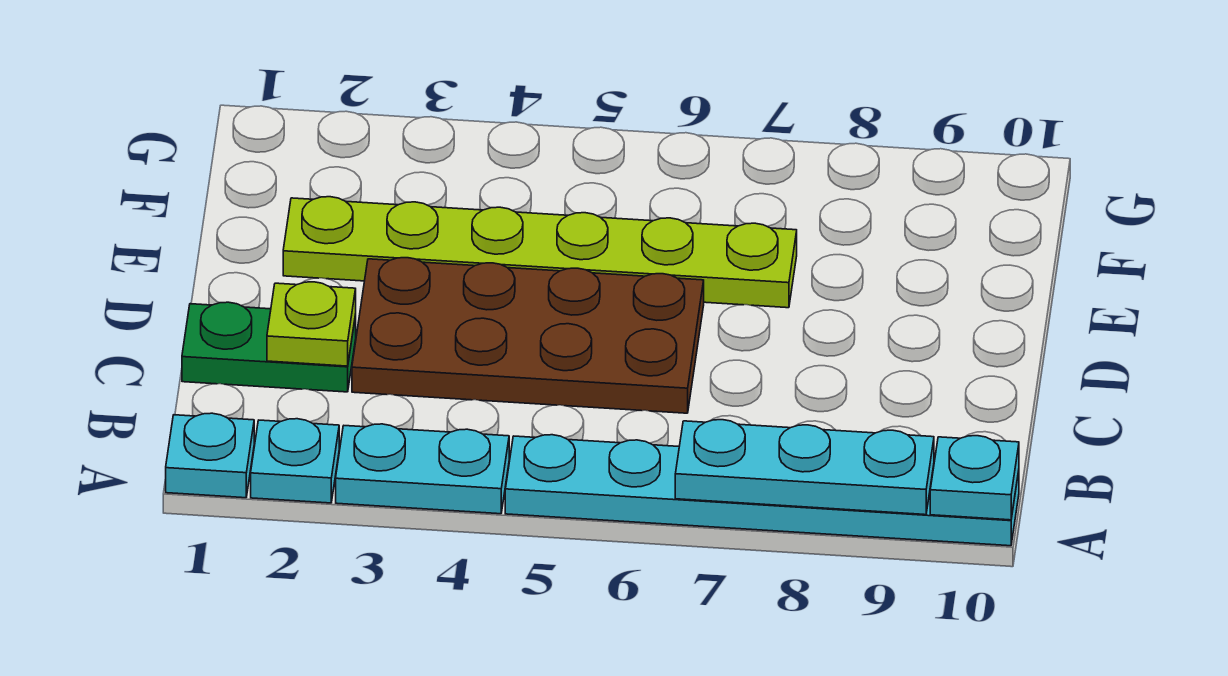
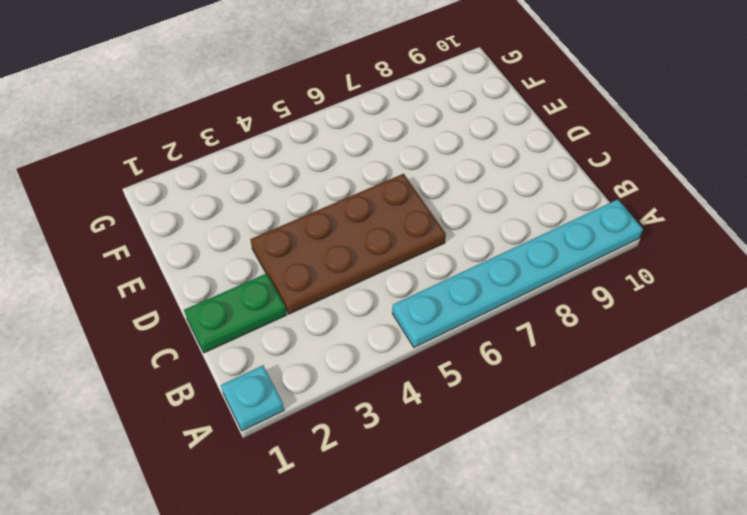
none -> cyan 1x1 plate [251,419,339,503]
none -> cyan 1x2 plate [336,424,509,514]

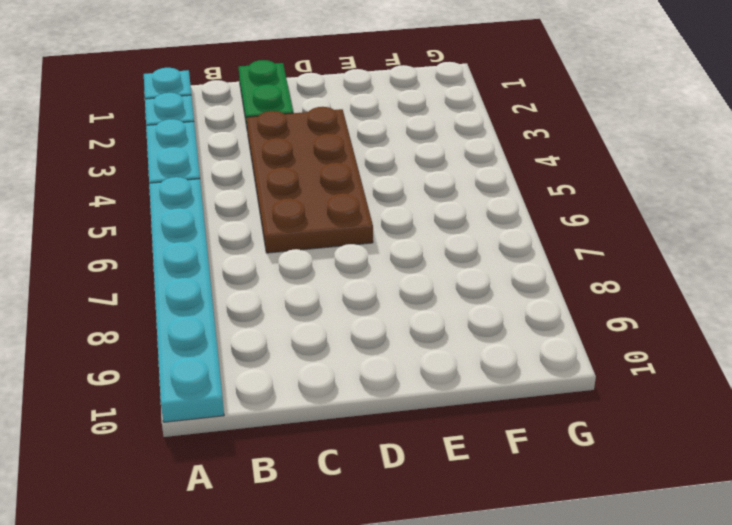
none -> lime 1x6 plate [283,197,797,308]
none -> cyan 1x3 plate [675,420,934,515]

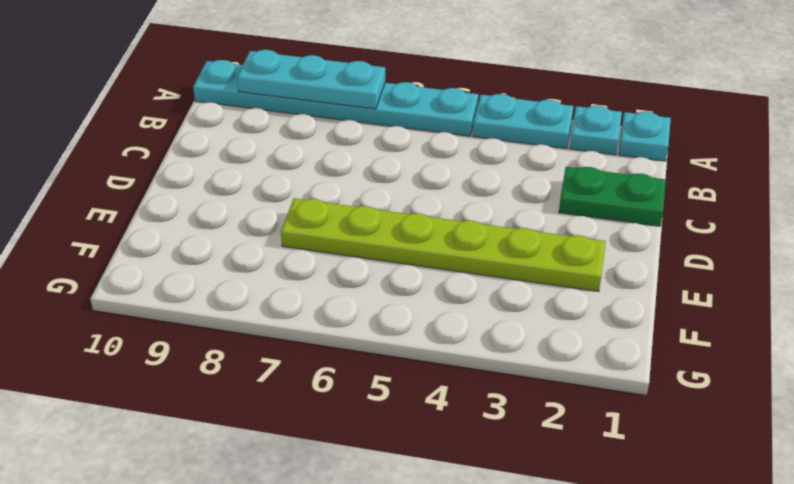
none -> brown 2x4 plate [352,258,704,413]
none -> cyan 1x1 plate [930,436,1019,520]

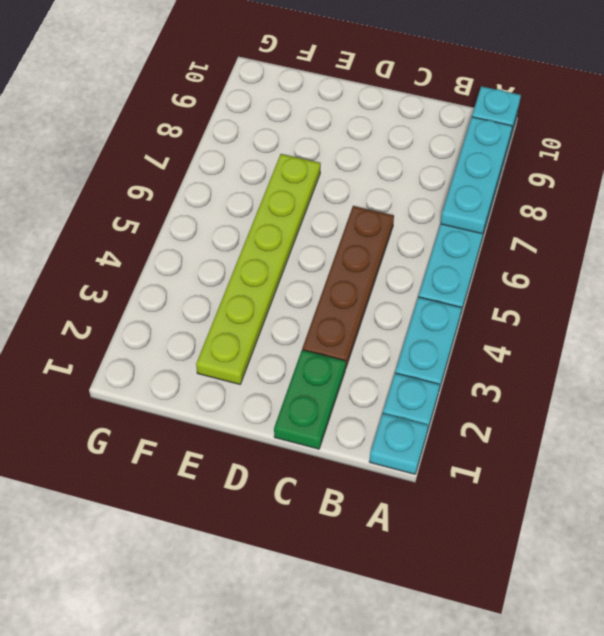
brown 1x4 plate [302,206,394,369] -> brown 2x4 plate [352,258,704,413]
none -> lime 1x1 plate [267,282,356,366]

